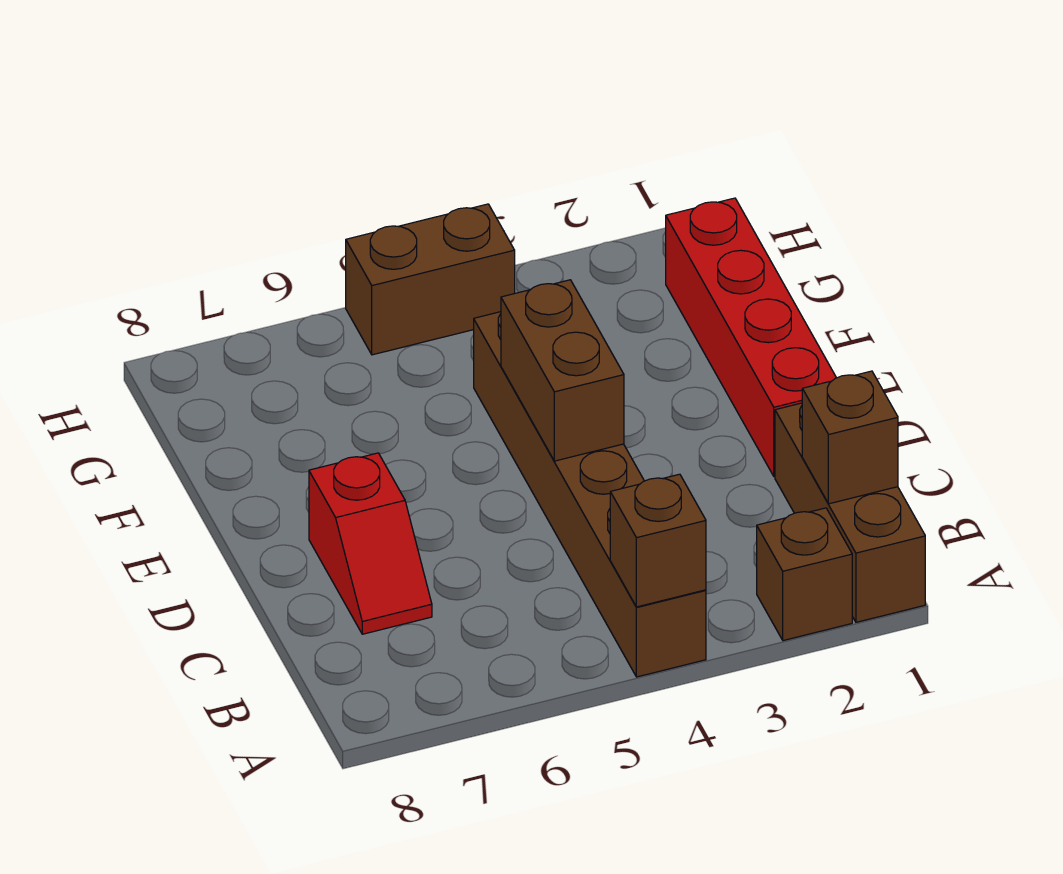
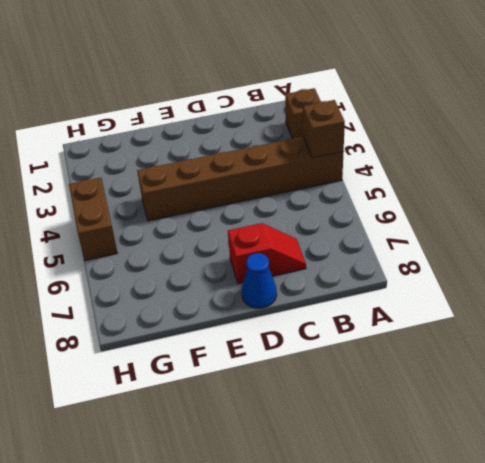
blue 1x1 cone [242,253,277,308] -> none
none -> brown 1x3 brick [775,403,925,622]
none -> red 1x4 brick [666,198,836,477]

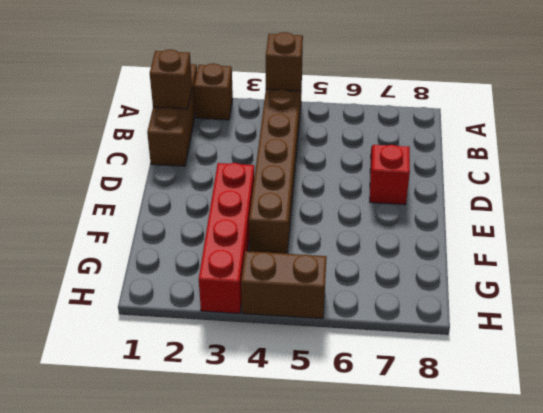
red 1x4 brick [199,163,254,314] -> red 1x4 brick moved to [666,198,836,477]
none -> brown 1x2 brick [501,280,624,461]

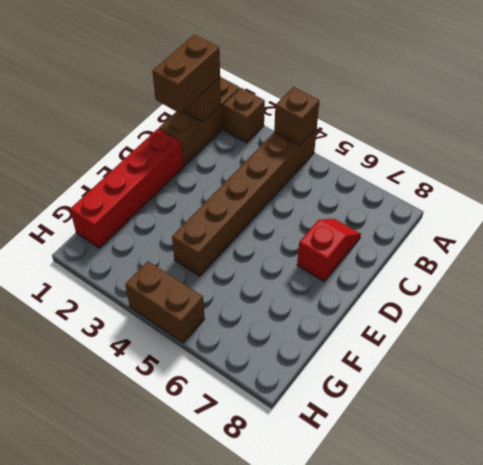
brown 1x2 brick [152,34,220,113] -> brown 1x2 brick moved to [501,280,624,461]

